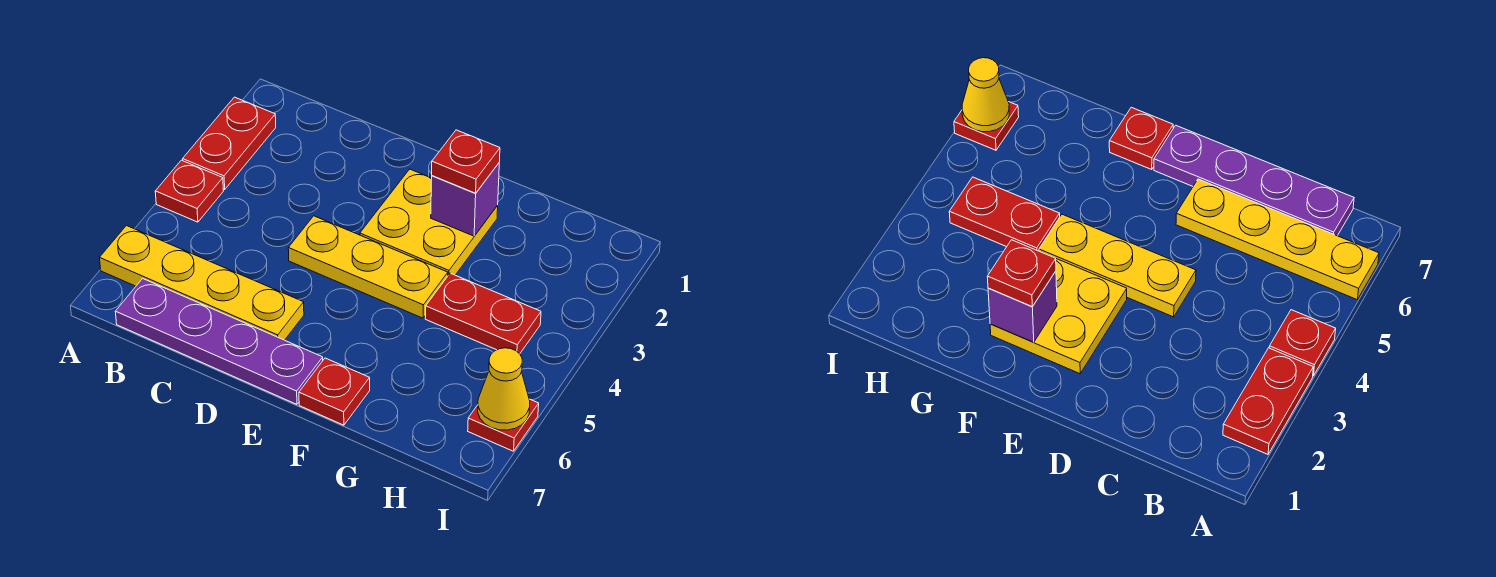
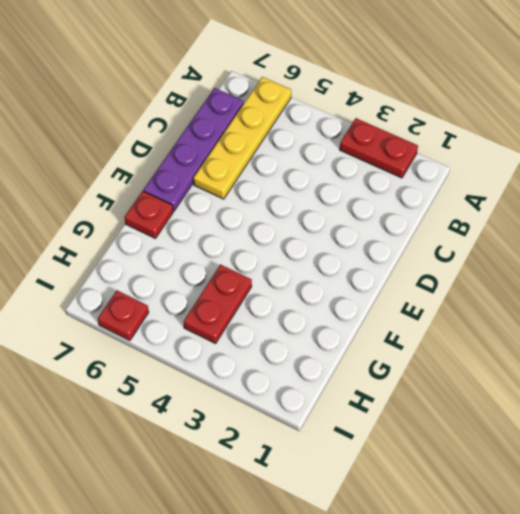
none -> red 1x1 plate [155,160,223,222]
none -> yellow 1x3 plate [288,216,448,318]
none -> yellow 2x2 plate [360,169,498,275]

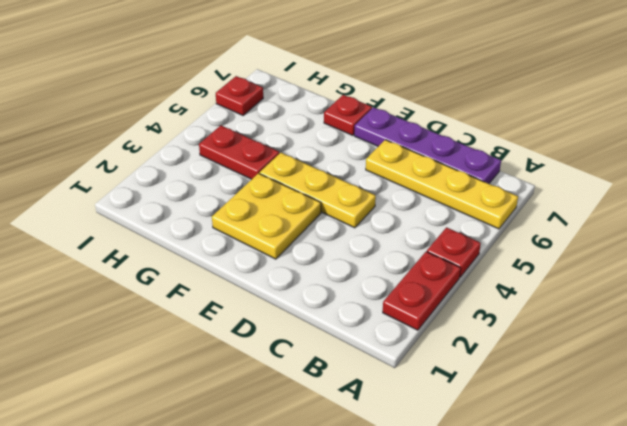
none -> purple 1x1 brick [431,163,499,236]
none -> yellow 1x1 cone [478,348,530,430]
none -> red 1x1 plate [432,130,500,193]

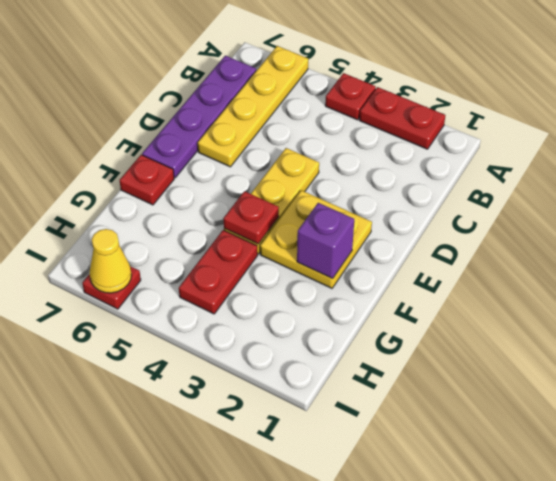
red 1x1 plate [223,191,279,244] -> red 1x1 plate moved to [432,130,500,193]

